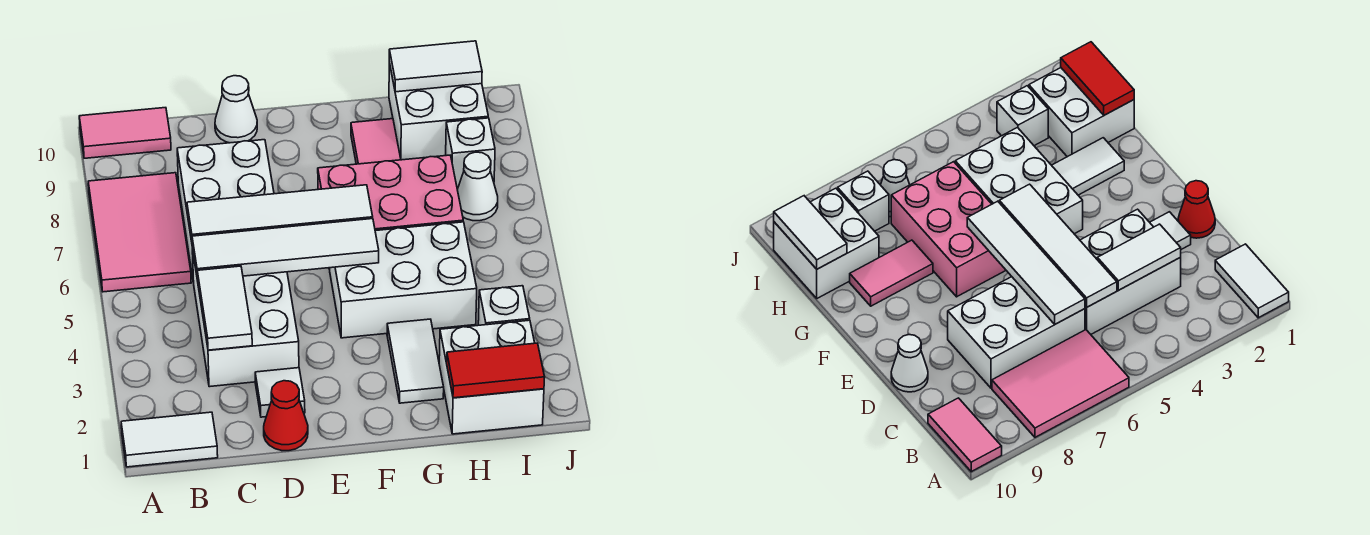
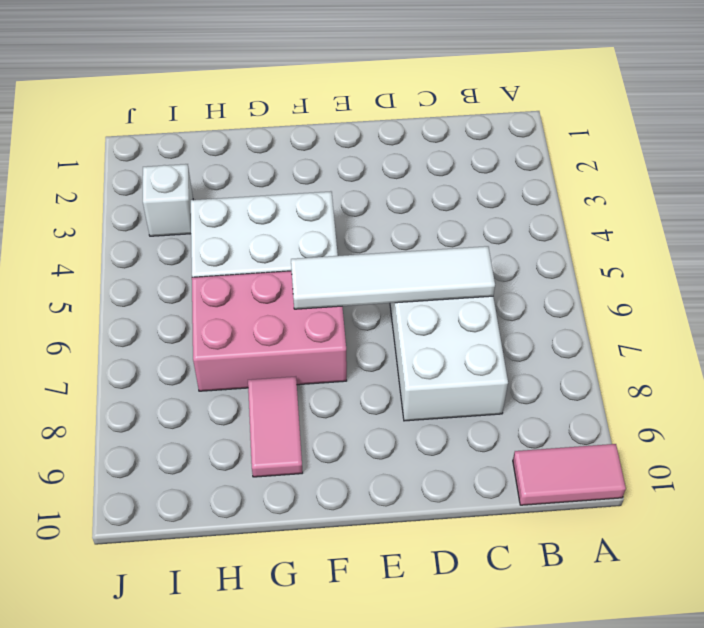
none -> white 1x2 tile [121,412,218,467]
none -> pink 2x3 tile [88,173,191,292]
none -> white 2x3 brick [193,255,299,387]

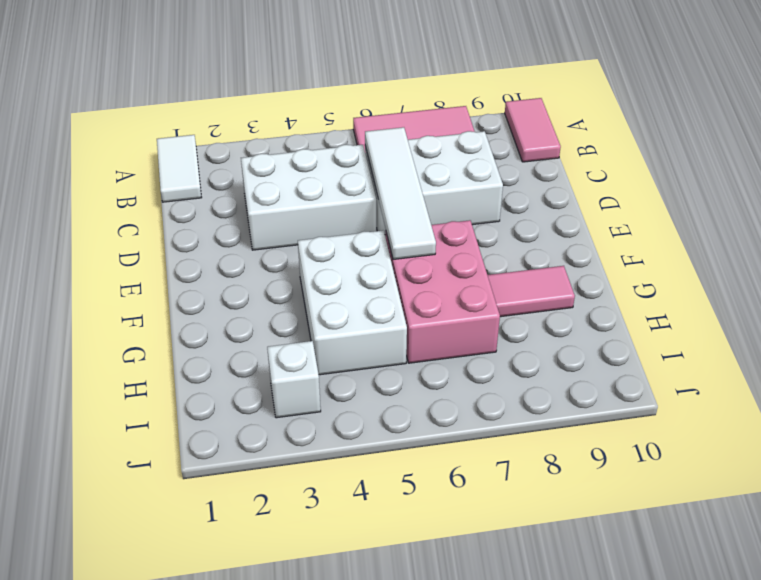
none -> red 1x1 cone [264,381,308,451]
none -> white 1x1 tile [255,368,305,417]
none -> white 1x1 cone [215,76,257,143]

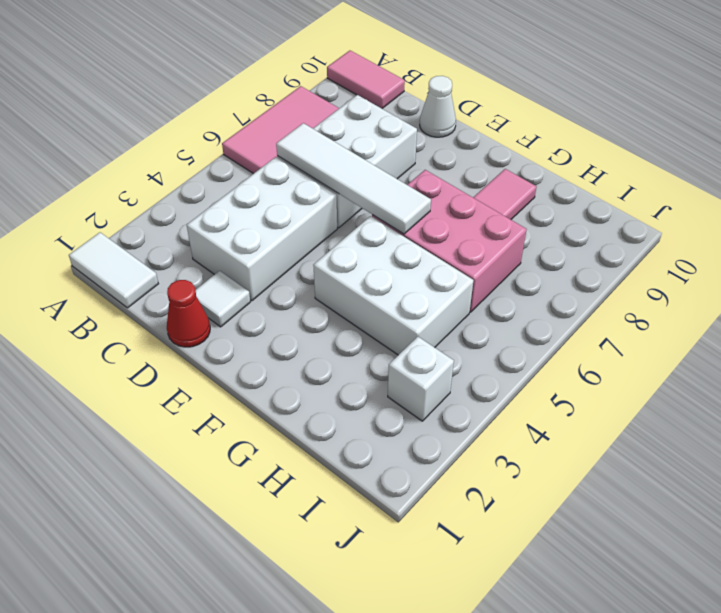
none -> white 1x2 tile [387,319,444,403]
none -> white 2x2 brick [439,320,544,434]
none -> white 2x2 brick [389,63,488,160]

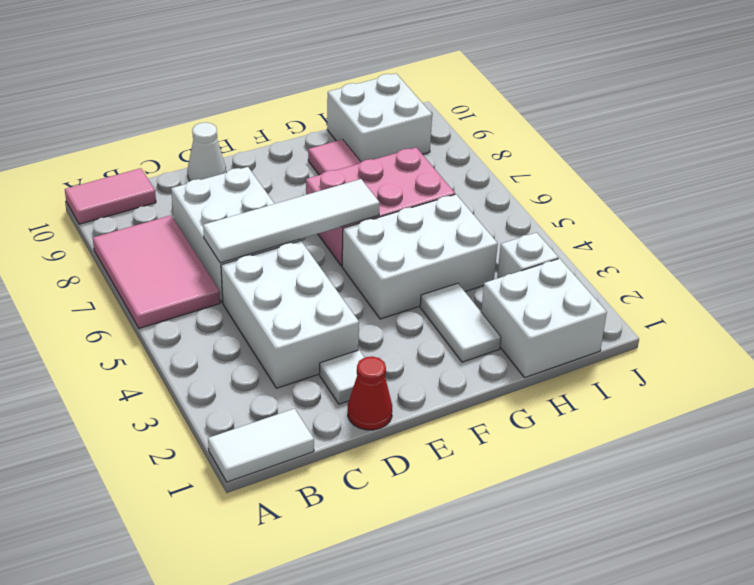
none -> white 1x1 cone [457,152,498,221]
none -> white 1x1 brick [446,118,495,189]
none -> white 1x2 tile [197,266,252,350]

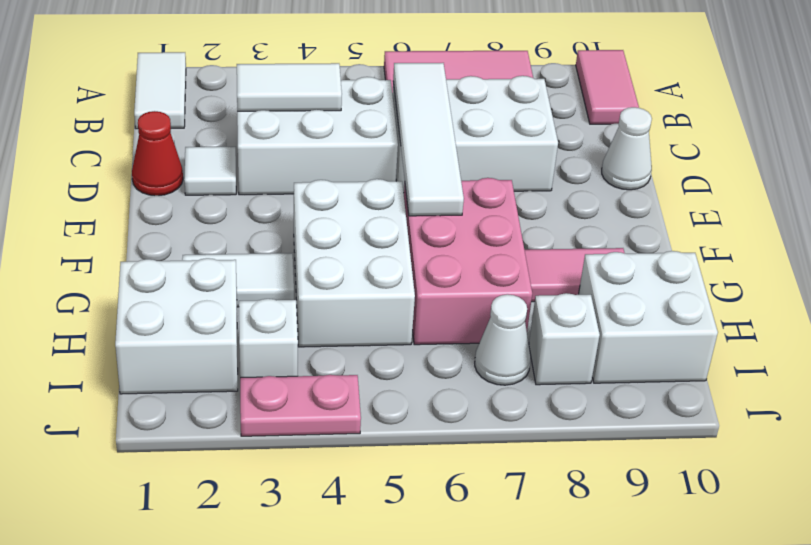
pink 1x2 plate [240,375,361,436] -> none
none -> white 1x4 tile [192,219,379,280]
none -> red 1x2 tile [447,343,545,398]
none -> white 1x2 tile [389,41,482,92]

